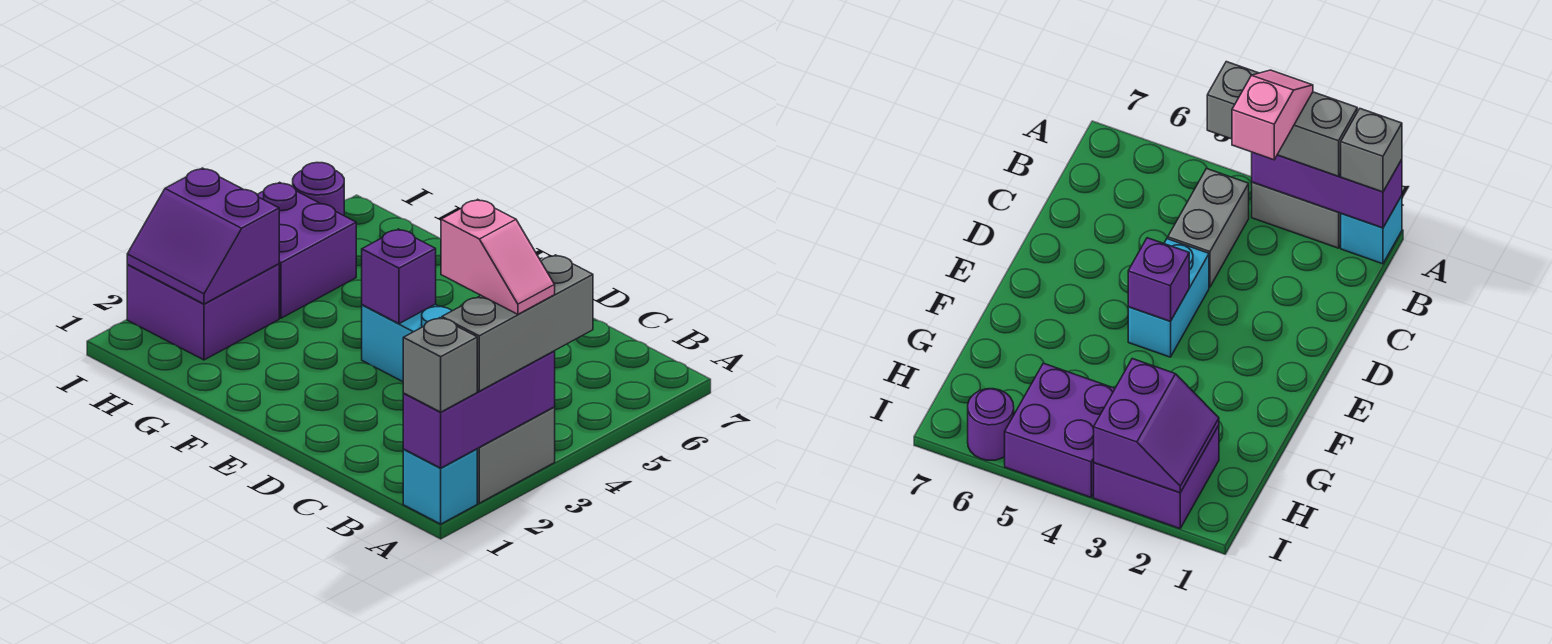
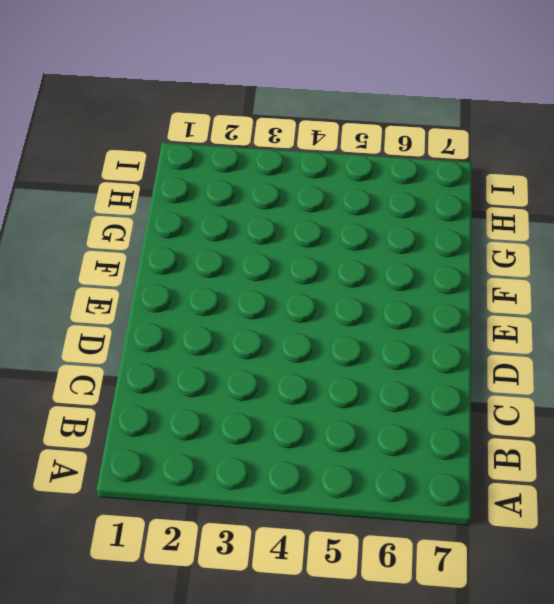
none -> cyan 1x1 brick [403,449,477,524]
none -> grey 1x2 brick [477,407,555,503]
none -> grey 1x2 brick [1168,169,1249,287]

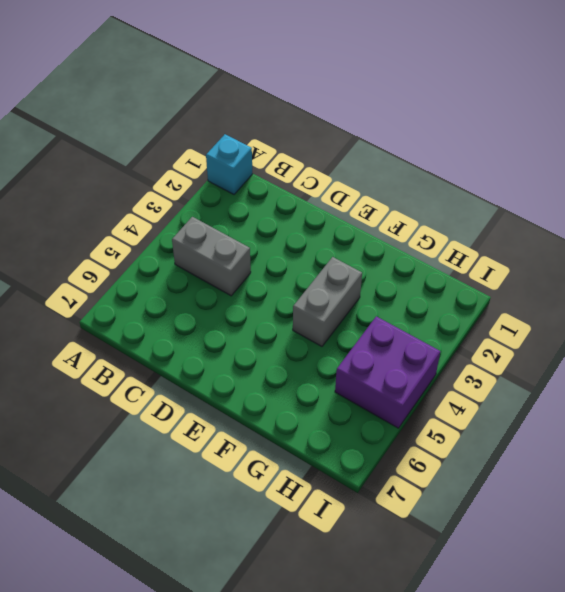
grey 1x2 brick [293,257,362,346] -> grey 1x2 brick moved to [477,407,555,503]
none -> cyan 1x2 brick [362,304,452,382]
none -> purple 2x2 brick [127,264,279,360]
none -> purple 1x1 round brick [293,163,344,216]

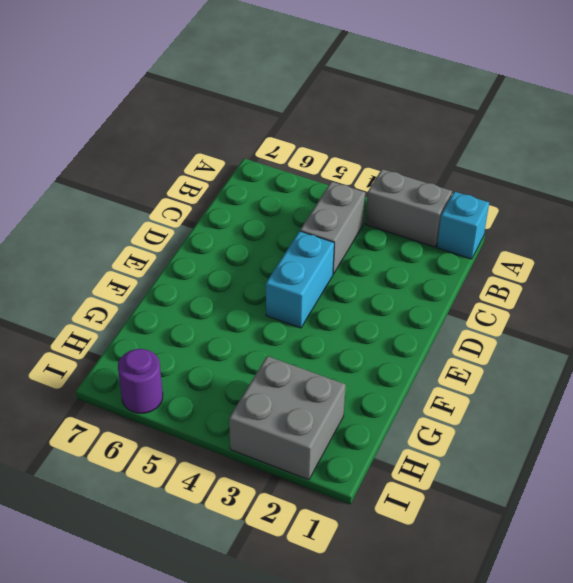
grey 2x2 brick [229,356,346,480] -> purple 2x2 brick [127,264,279,360]
none -> purple 2x2 brick [257,182,356,318]
none -> purple 1x3 brick [403,351,555,468]
none -> purple 1x1 brick [362,229,436,324]

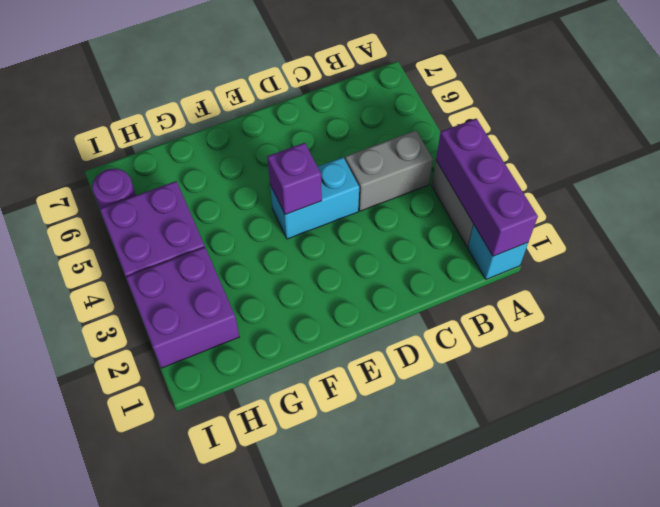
none -> purple 2x2 slope [127,168,279,304]
none -> grey 1x1 brick [403,318,477,412]
none -> grey 1x3 brick [442,255,593,391]

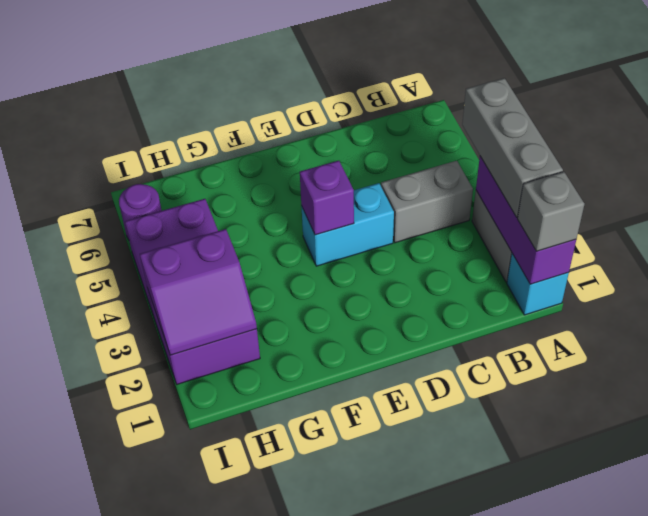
none -> pink 1x2 slope [441,199,555,314]

